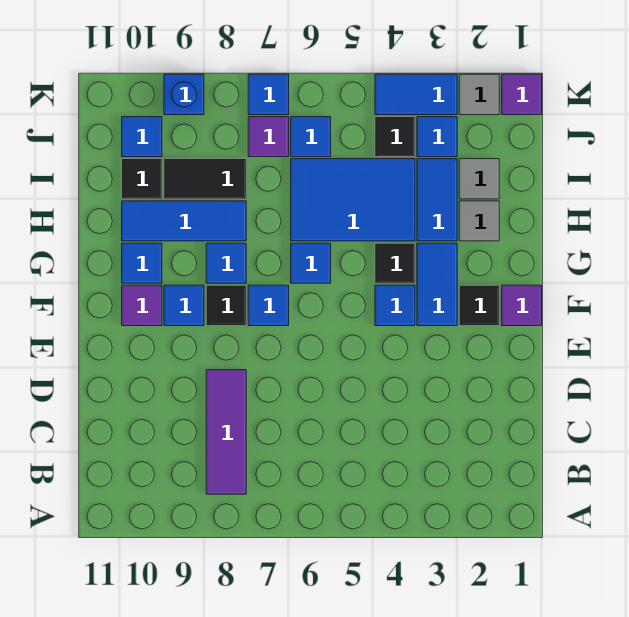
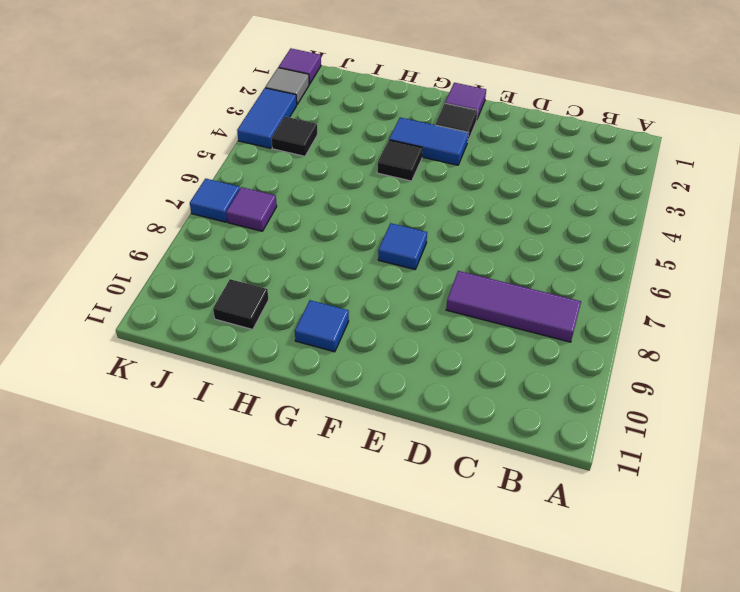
none -> blue 1x1 tile [375,285,415,326]
none -> black 1x1 tile [206,285,246,326]
none -> blue 1x1 tile [164,285,204,326]
none -> purple 1x1 tile [122,285,162,326]

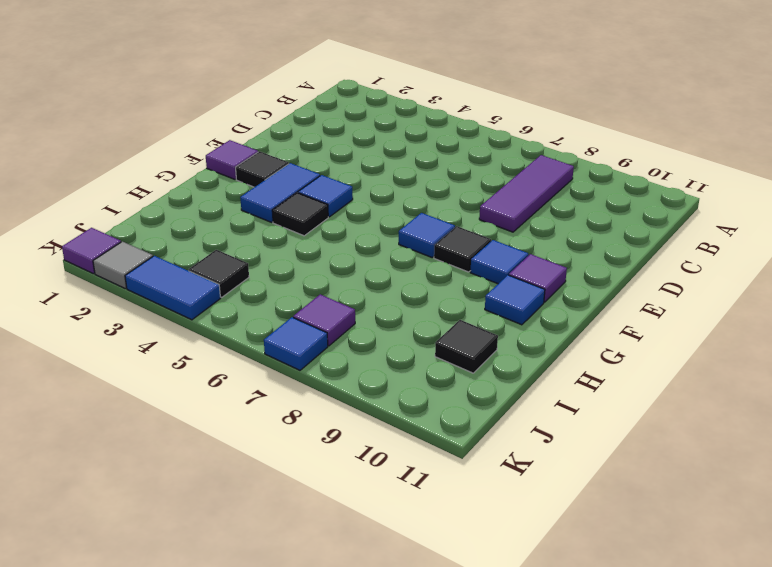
none -> blue 1x1 tile [291,243,331,283]
none -> blue 1x1 tile [206,243,246,283]
none -> grey 1x1 tile [459,201,499,241]
none -> blue 1x2 tile [417,159,457,241]

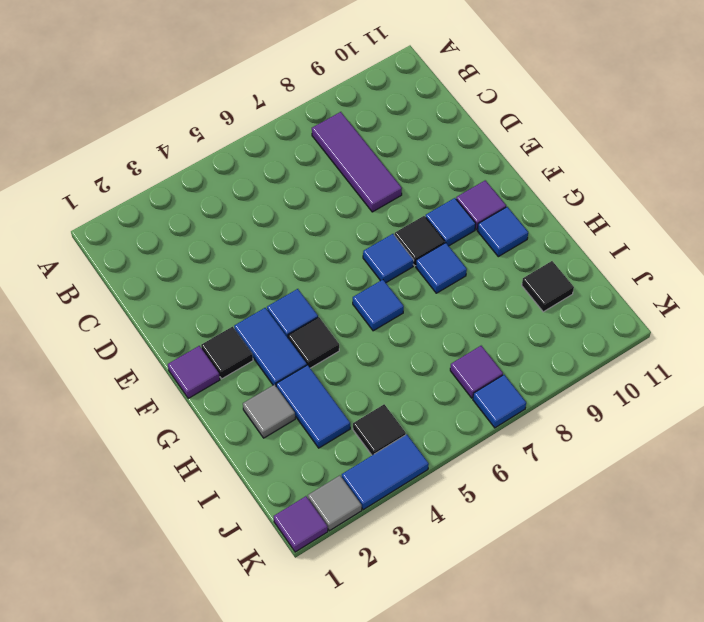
none -> blue 2x3 tile [291,159,415,241]
none -> blue 1x3 tile [122,201,246,241]
none -> grey 1x1 tile [459,159,499,199]
none -> black 1x2 tile [164,159,246,199]

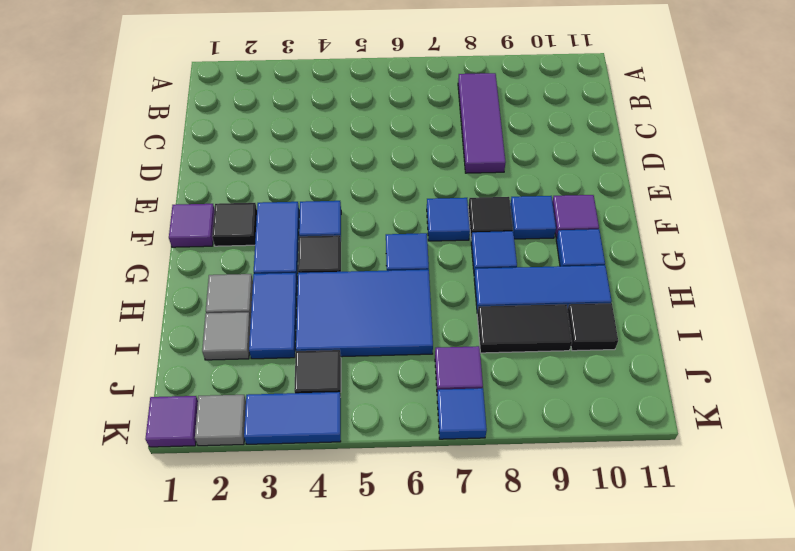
none -> blue 1x1 tile [417,117,457,157]
none -> blue 1x1 tile [291,117,331,157]
none -> blue 1x1 tile [122,117,162,157]
none -> blue 1x1 brick [164,74,204,115]

